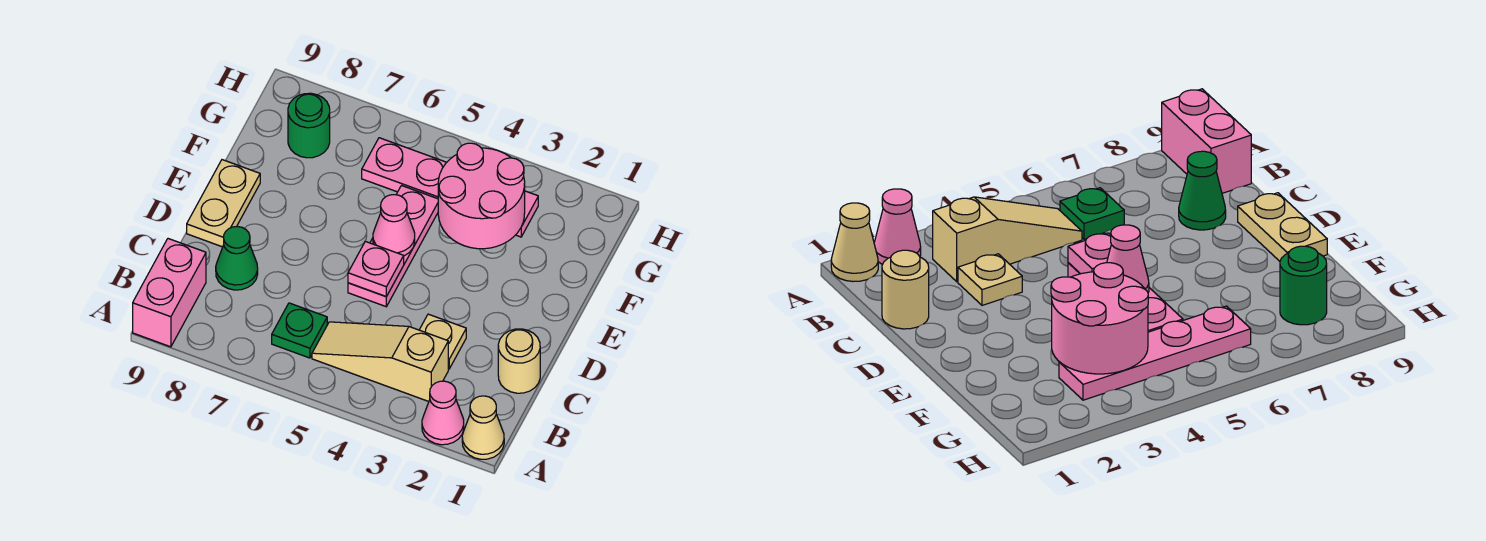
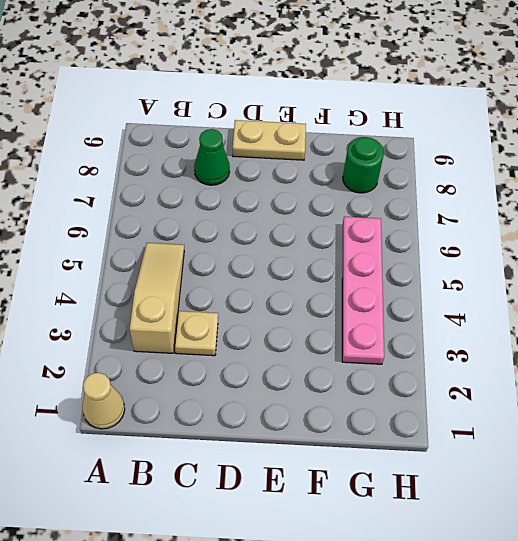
none -> pink 1x1 cone [422,381,464,445]
none -> pink 1x2 brick [133,239,206,347]
none -> green 1x1 plate [272,303,327,358]

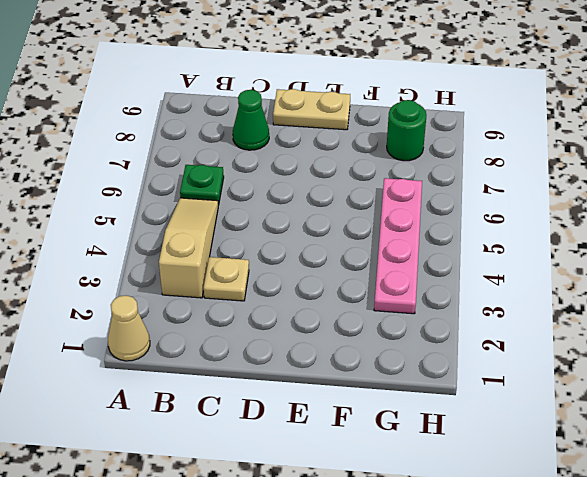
none -> pink 1x1 cone [422,381,464,445]
none -> pink 1x2 brick [133,239,206,347]
none -> tan 1x1 round brick [498,329,540,393]

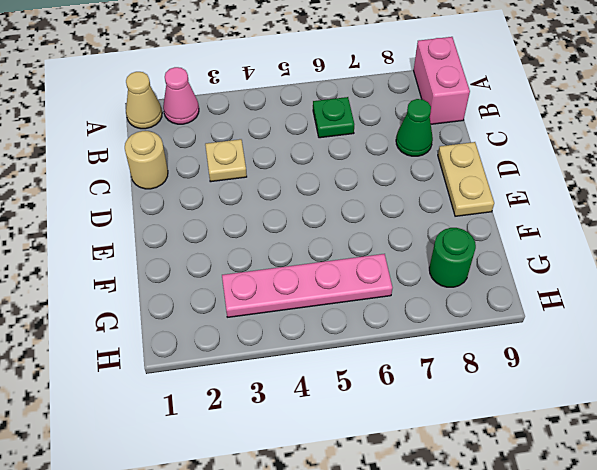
none -> tan 1x3 slope [312,322,448,401]
none -> pink 1x3 plate [348,186,438,307]
none -> pink 1x1 plate [348,241,404,296]

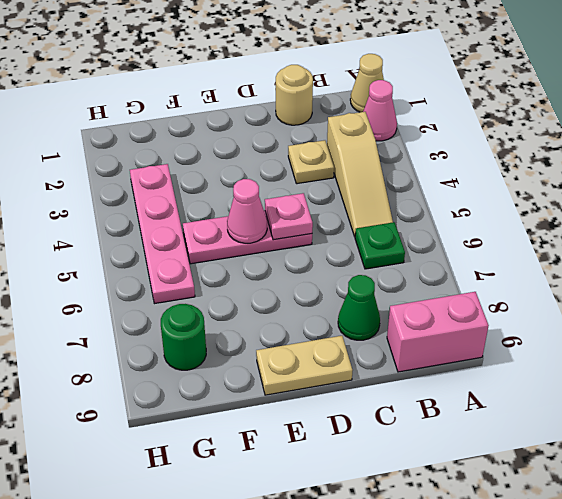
none -> pink 2x2 round brick [438,143,525,249]

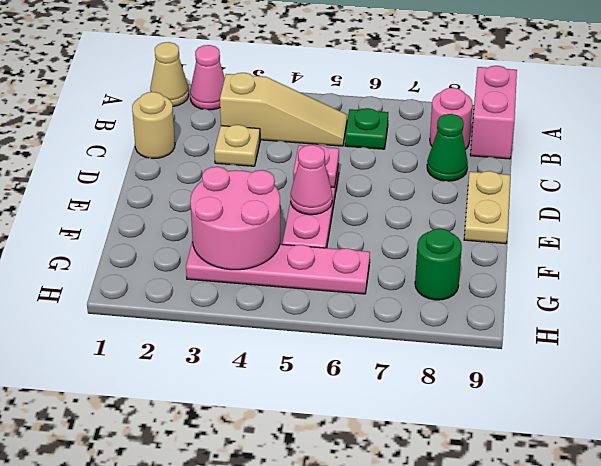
pink 1x1 round brick [430,88,473,150] -> none

